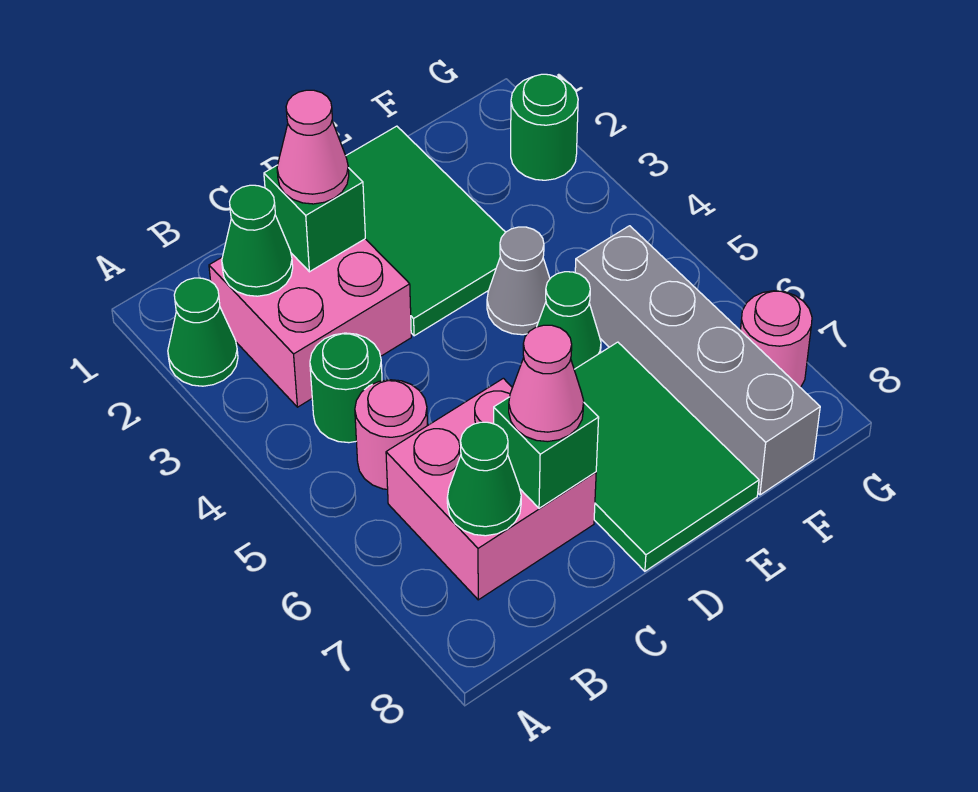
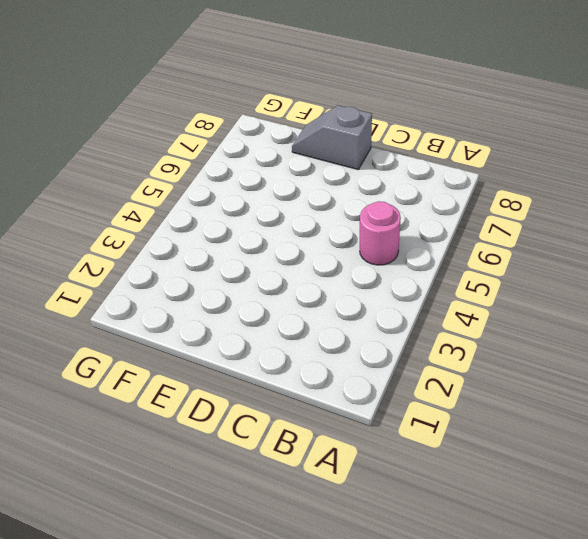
grey 1x2 slope [292,105,372,170] -> green 2x3 tile [574,342,759,571]
none -> green 1x1 cone [168,278,238,386]
none -> pink 2x2 brick [209,239,411,407]
none -> green 1x1 round brick [310,333,382,443]

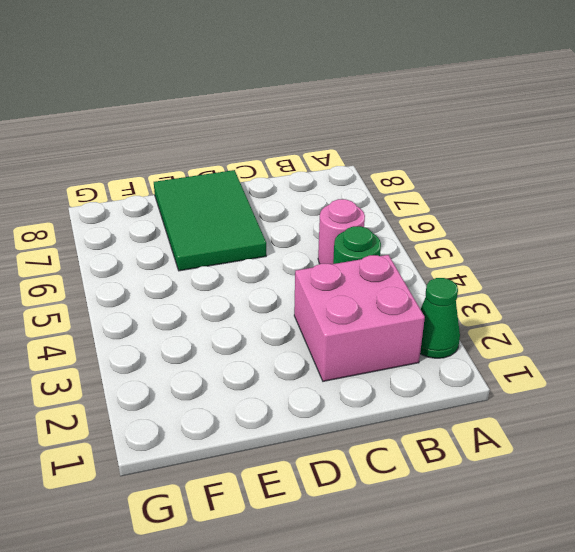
none -> pink 2x2 brick [386,378,596,600]
none -> green 2x3 tile [346,126,505,336]
none -> grey 1x1 cone [487,227,550,335]

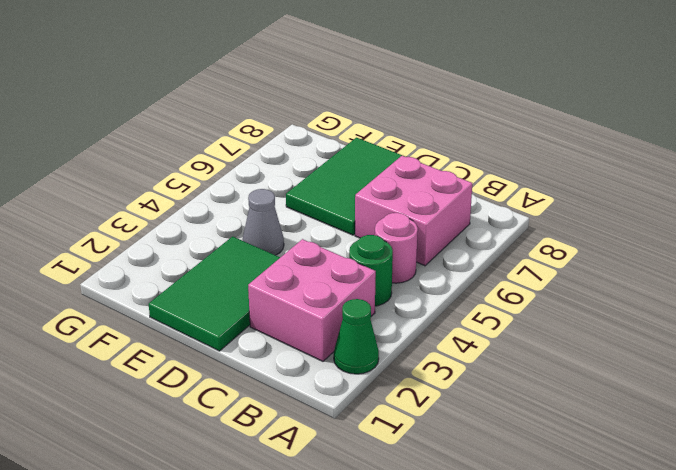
none -> green 1x1 cone [537,272,601,369]
none -> grey 1x4 brick [575,226,820,495]
none -> green 1x1 round brick [511,74,578,180]

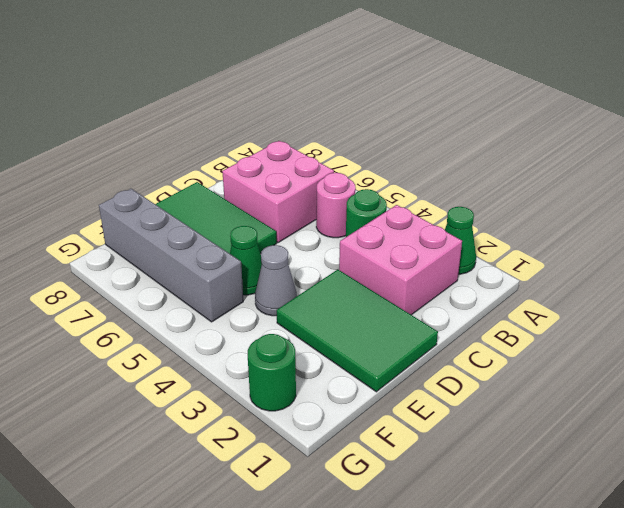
none -> pink 1x1 round brick [740,291,812,388]
none -> green 1x1 cone [222,185,293,296]
none -> green 1x1 cone [447,422,521,536]

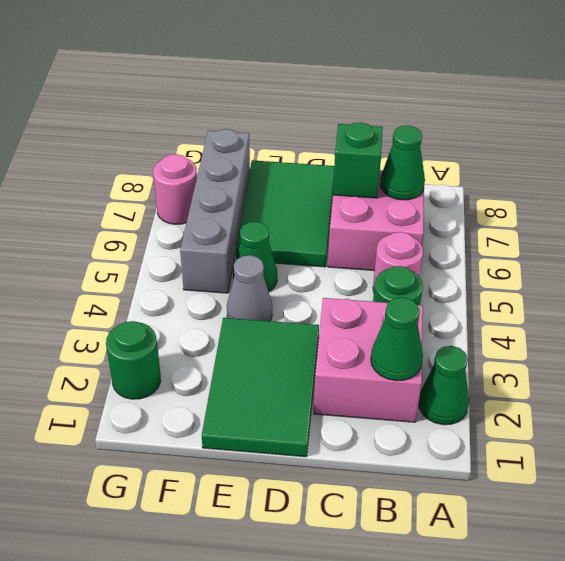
none -> green 1x1 brick [264,165,365,272]
none -> pink 1x1 cone [277,90,349,204]
none -> pink 1x1 cone [509,325,584,442]

